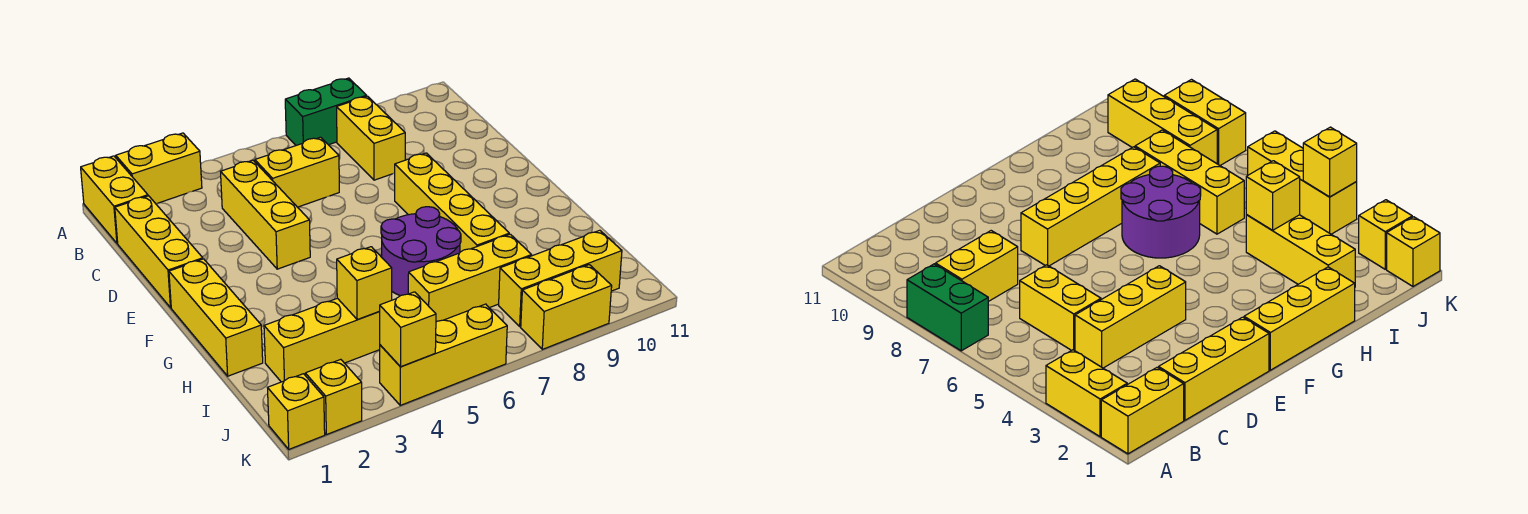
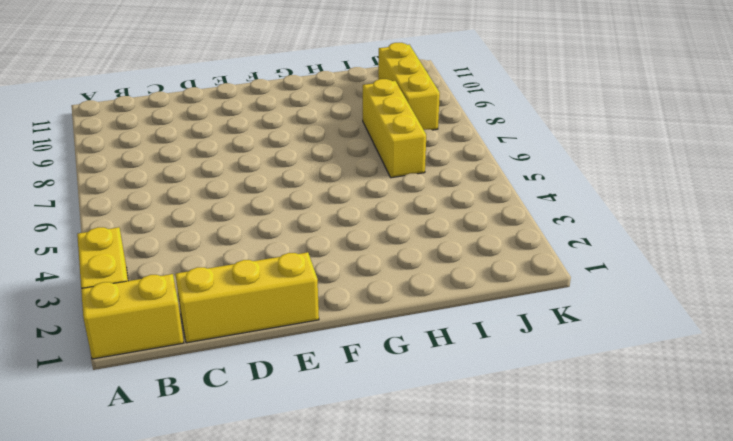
none -> green 1x2 brick [285,78,367,145]
none -> yellow 1x2 brick [337,96,405,180]
none -> yellow 1x3 brick [221,160,310,269]

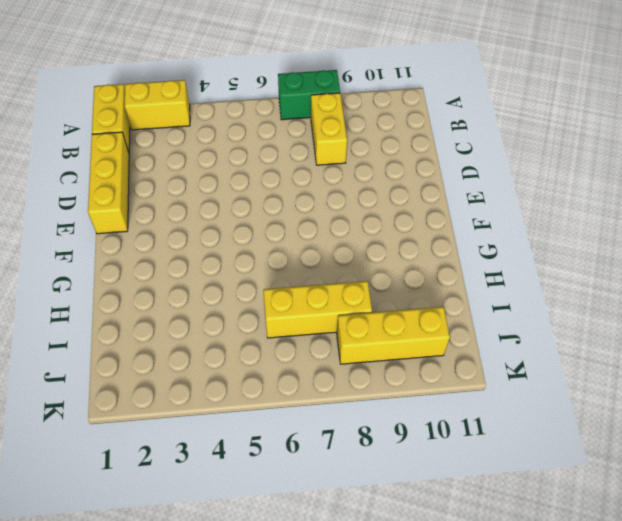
none -> yellow 1x3 brick [221,160,310,269]
none -> yellow 1x2 brick [255,137,339,207]
none -> yellow 1x4 brick [395,153,509,252]

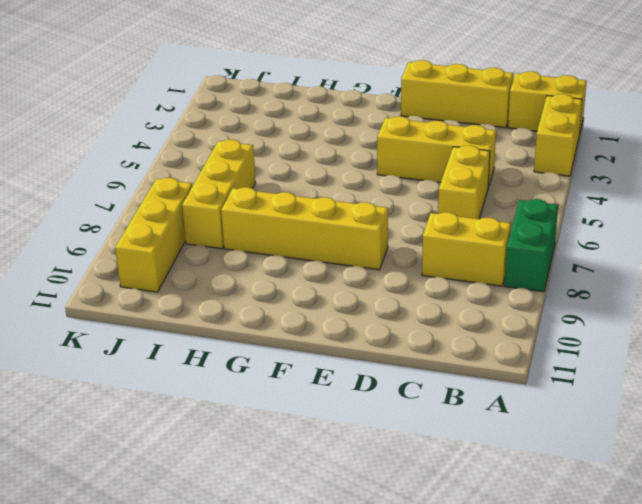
none -> yellow 1x3 brick [169,259,263,376]
none -> purple 2x2 round brick [381,207,461,296]
none -> yellow 1x3 brick [264,298,380,382]

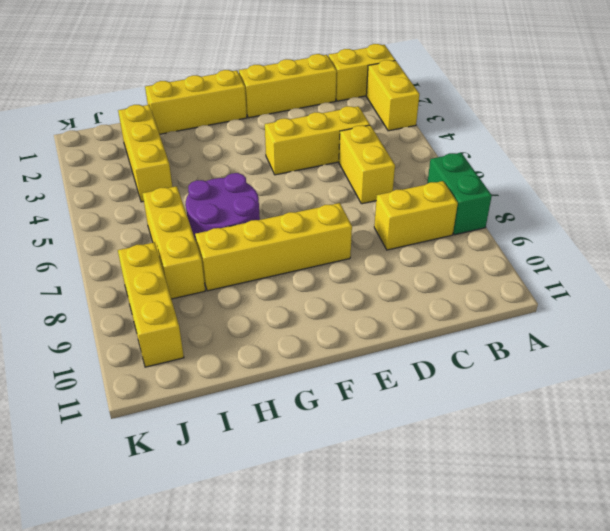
none -> yellow 1x1 brick [268,374,325,449]
none -> yellow 1x1 brick [305,359,362,435]
none -> yellow 1x3 brick [380,304,507,405]

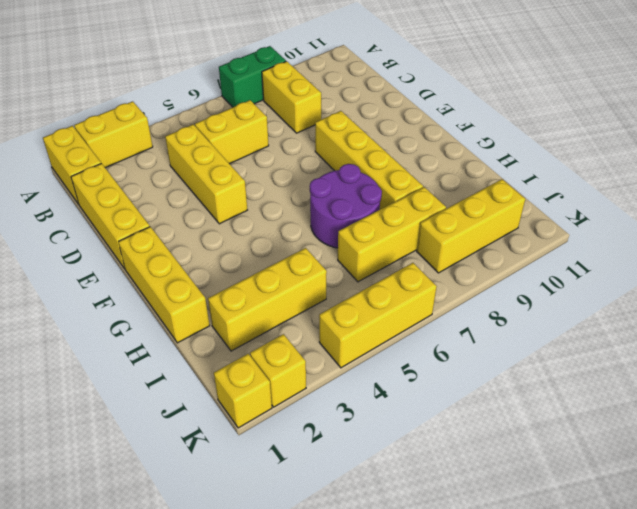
none -> yellow 1x2 brick [521,265,612,349]
none -> yellow 1x1 brick [337,247,392,319]
none -> yellow 1x1 brick [379,292,436,367]

